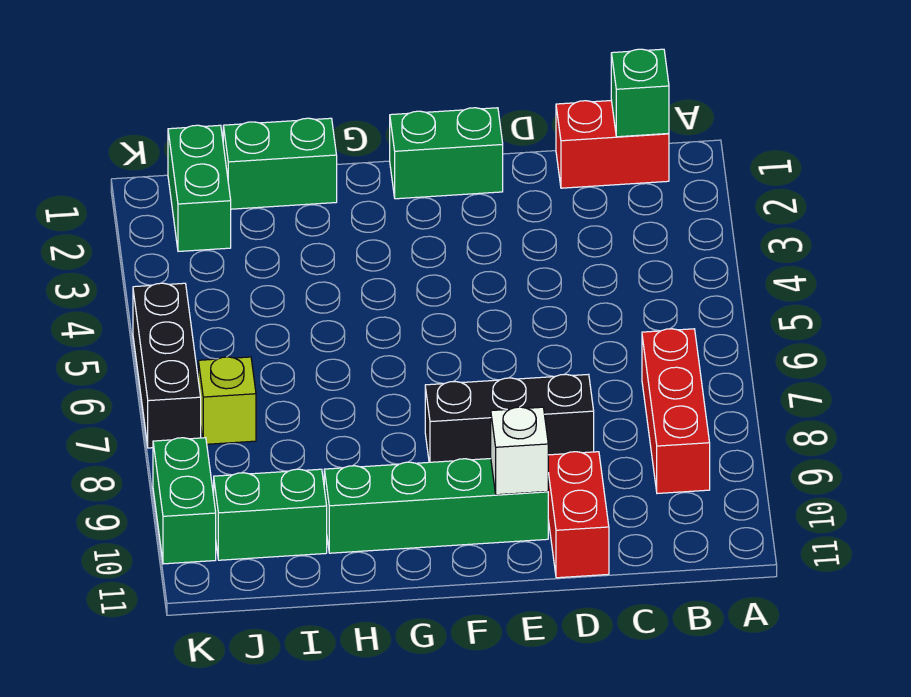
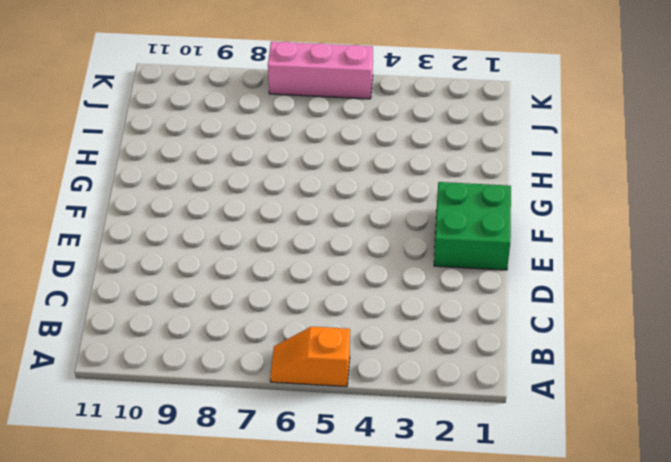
orange 1x2 slope [270,327,350,387] -> none
green 2x2 brick [434,182,511,270] -> green 1x2 brick [390,108,503,199]
pink 1x3 brick [268,41,373,99] -> black 1x3 brick [133,283,201,448]
none -> red 1x2 brick [556,101,669,188]
none -> red 1x3 brick [642,329,710,494]
none -> black 1x3 brick [425,374,594,462]

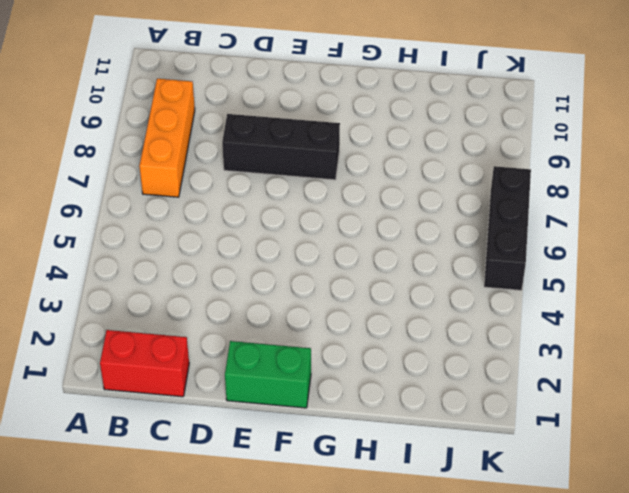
orange 1x3 brick [139,79,195,197] -> red 1x3 brick [642,329,710,494]
none -> red 1x2 brick [548,452,609,578]
none -> green 1x4 brick [324,459,548,553]
none -> green 1x2 brick [223,118,337,209]

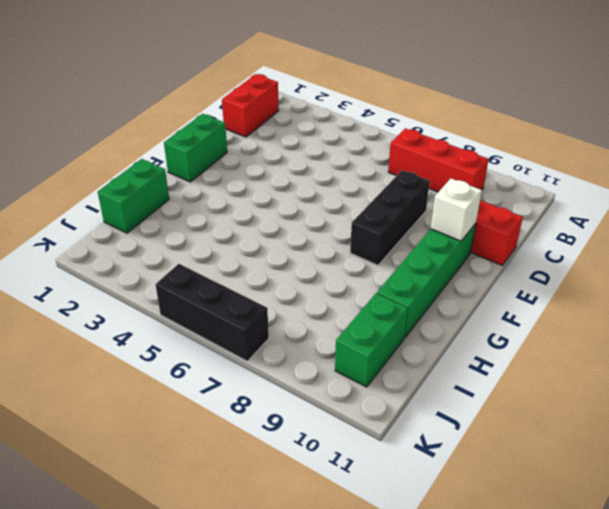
none -> green 1x2 brick [168,125,231,251]
none -> lime 1x1 brick [198,357,256,444]
none -> green 1x2 brick [153,438,216,564]

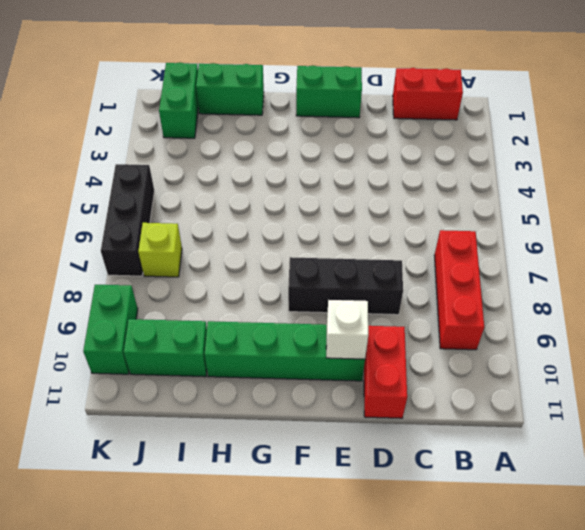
none -> green 1x1 brick [611,49,669,137]

